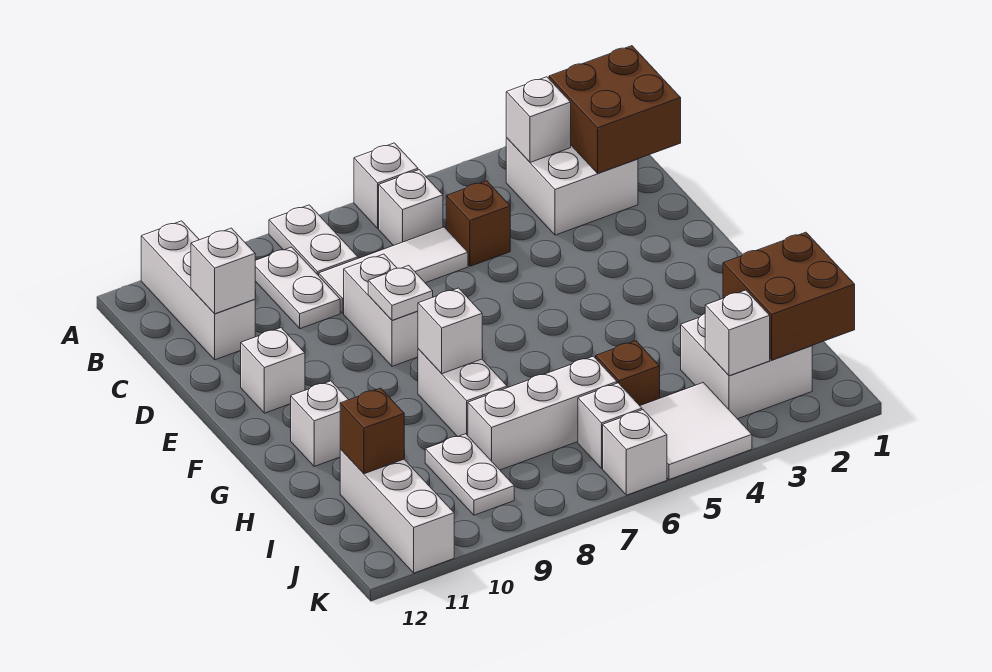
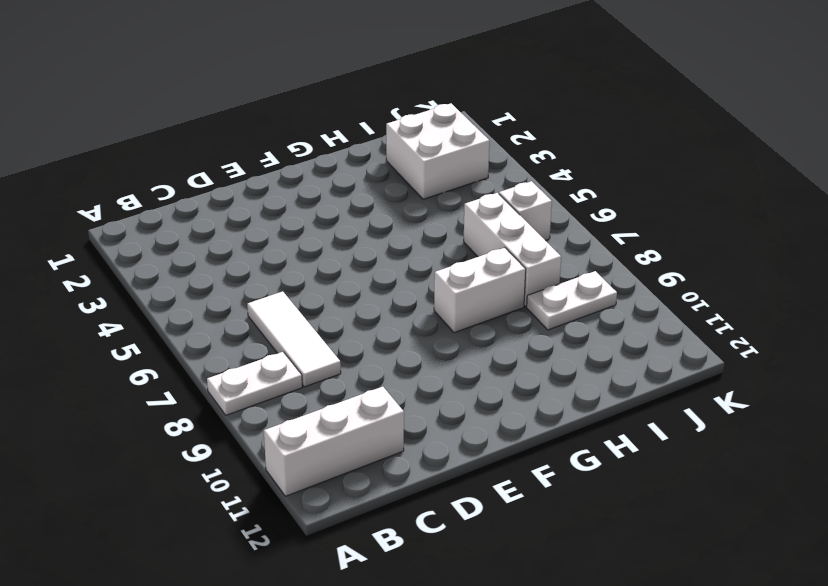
none -> white 1x1 brick [354,143,418,228]
none -> white 2x2 brick [506,138,638,235]
none -> white 1x1 brick [379,170,443,246]

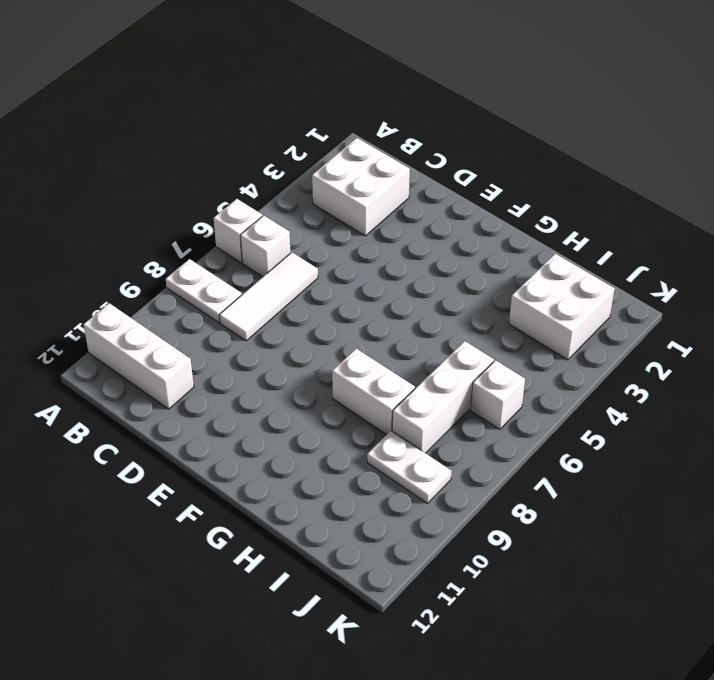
none -> white 1x2 plate [255,247,340,329]
none -> brown 1x1 brick [446,181,510,266]
none -> white 1x2 brick [344,254,418,366]

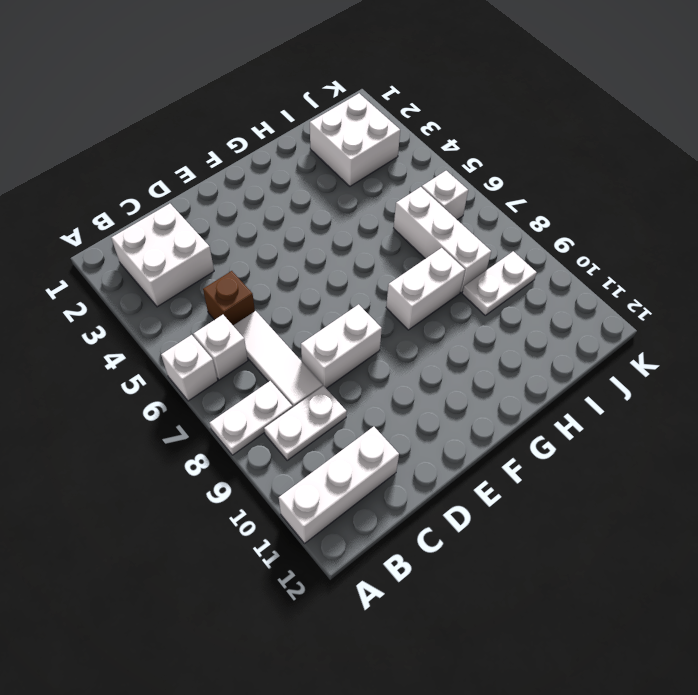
none -> white 1x1 brick [241,328,305,413]
none -> white 1x1 brick [291,381,348,466]
none -> brown 1x1 brick [596,341,660,406]

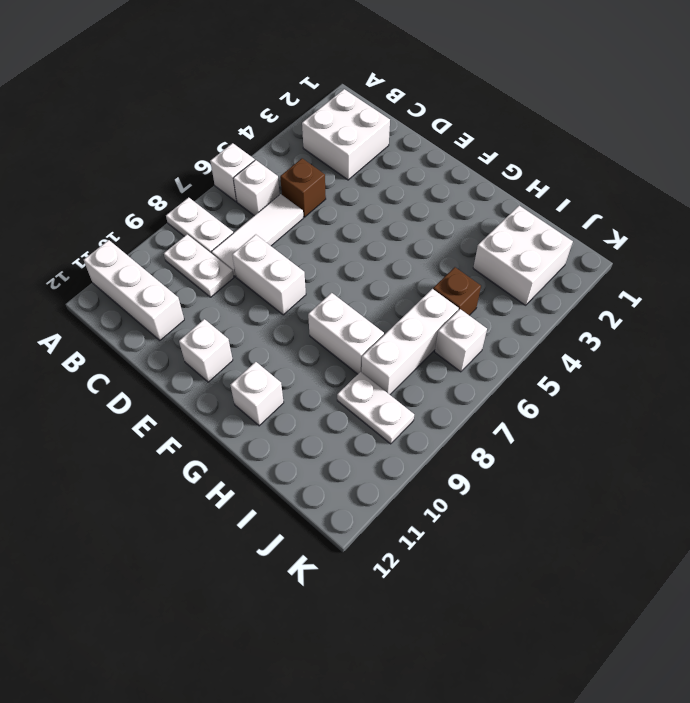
none -> white 1x3 brick [340,449,454,573]
none -> white 2x2 tile [640,383,752,480]
none -> white 1x1 brick [603,410,667,495]

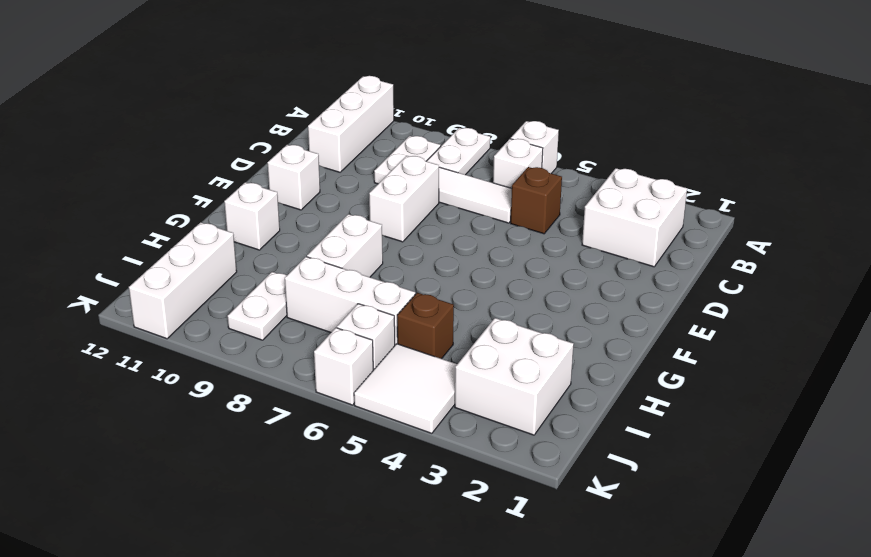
none -> brown 2x2 brick [549,46,681,173]
none -> white 1x1 brick [506,77,571,162]
none -> white 1x1 brick [191,228,255,314]

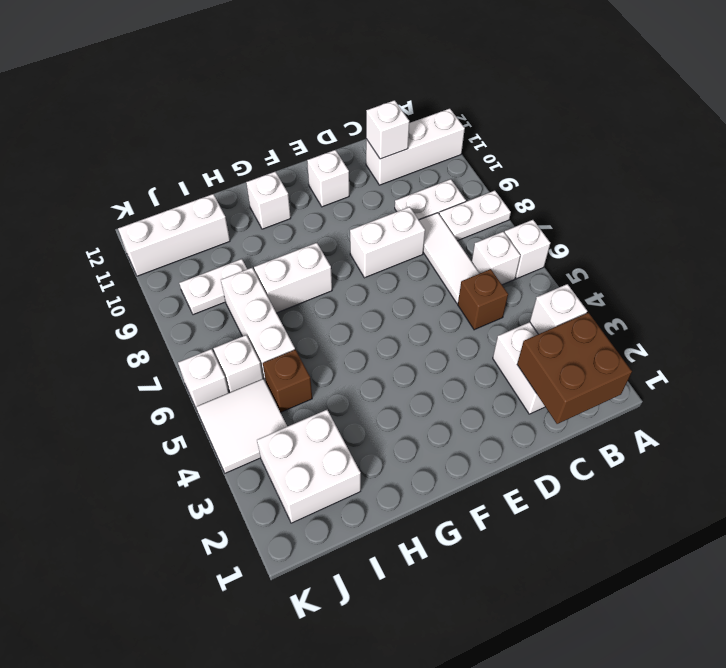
none -> white 1x1 plate [368,266,433,320]
none -> white 1x1 brick [418,288,482,374]
none -> brown 2x2 brick [723,232,855,360]

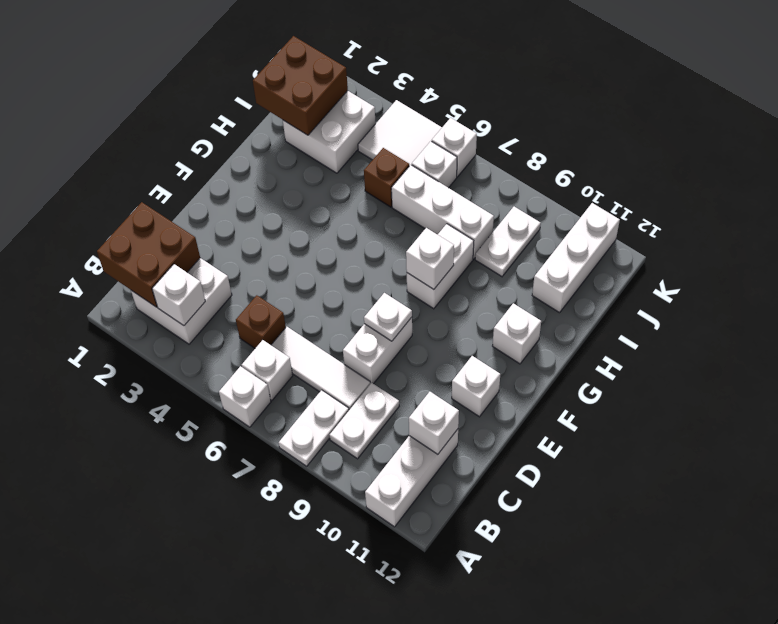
none -> brown 1x1 brick [340,388,404,474]
none -> white 1x1 brick [705,290,770,376]

